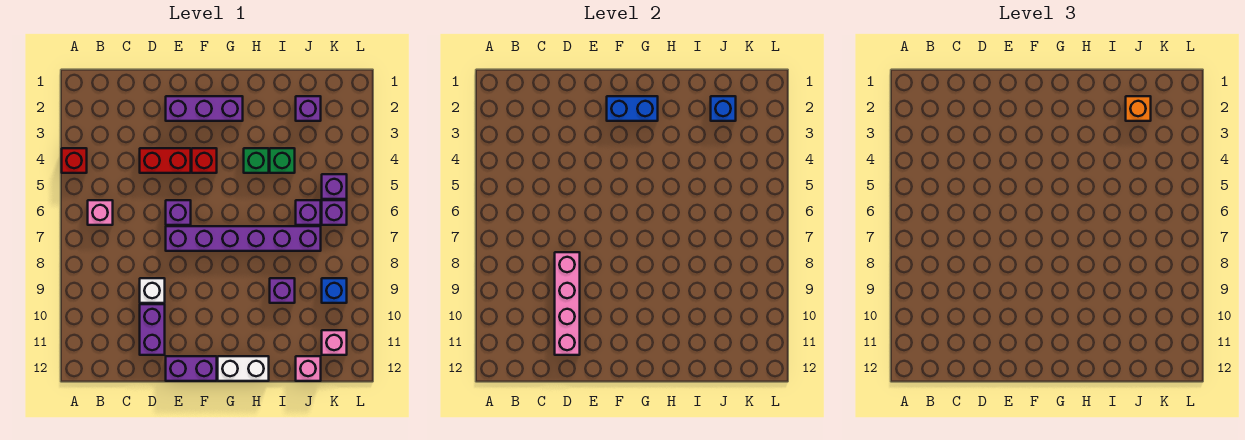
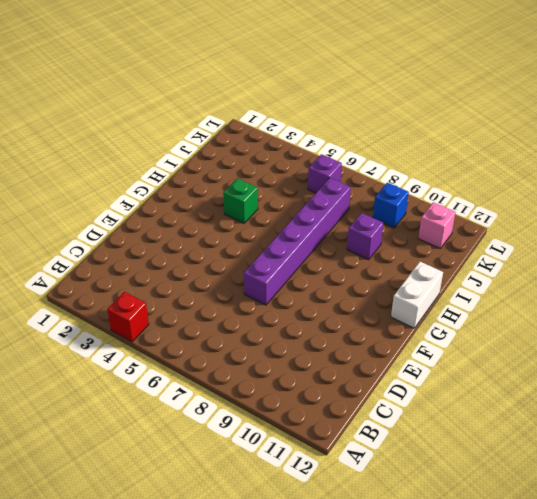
none -> pink 1x1 brick [88,200,113,225]
none -> red 1x2 brick [140,148,191,173]
none -> white 1x1 brick [140,278,165,303]

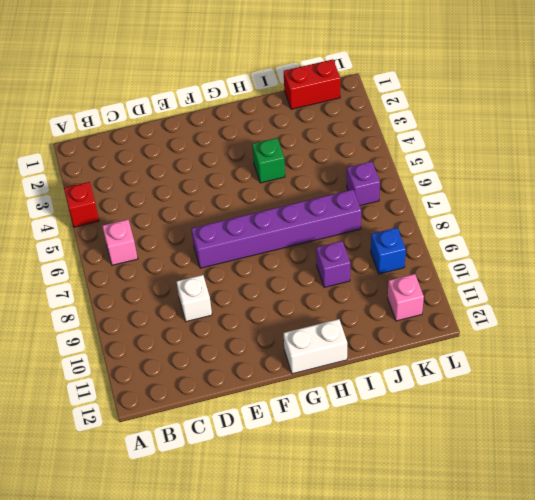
red 1x2 brick [284,59,340,109] -> red 1x2 brick moved to [140,148,191,173]
none -> purple 1x2 brick [140,304,165,355]
none -> purple 1x3 brick [166,96,243,121]
none -> purple 1x1 brick [166,200,191,225]

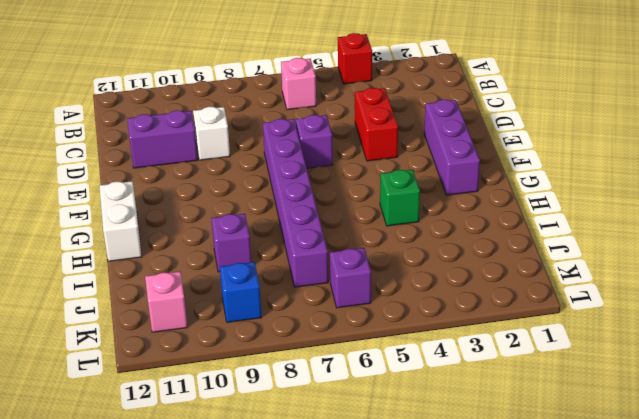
none -> purple 1x2 brick [166,356,217,381]
none -> red 1x1 brick [192,148,217,173]
none -> green 1x1 brick [270,148,295,173]

